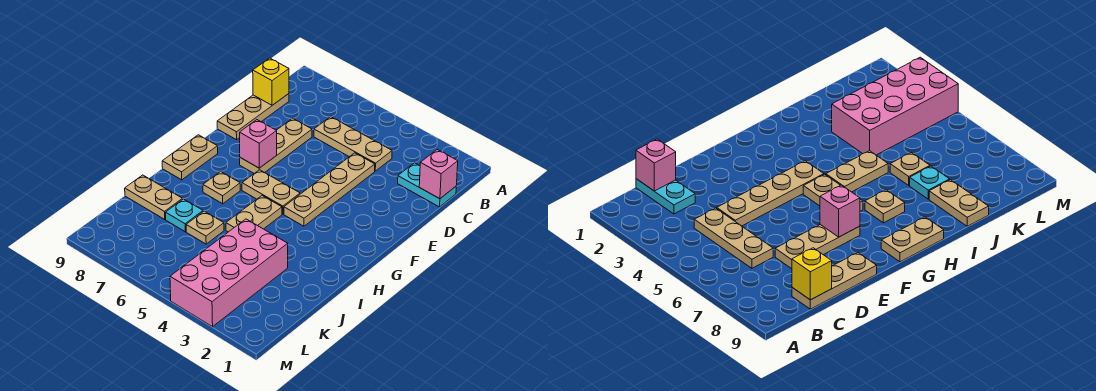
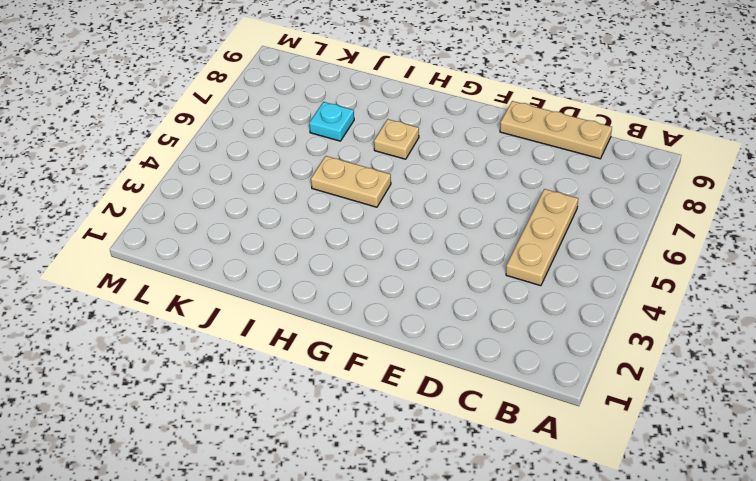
none -> cyan 1x2 plate [398,163,456,207]
none -> tan 1x4 plate [284,153,375,226]
none -> tan 1x3 plate [240,118,312,174]

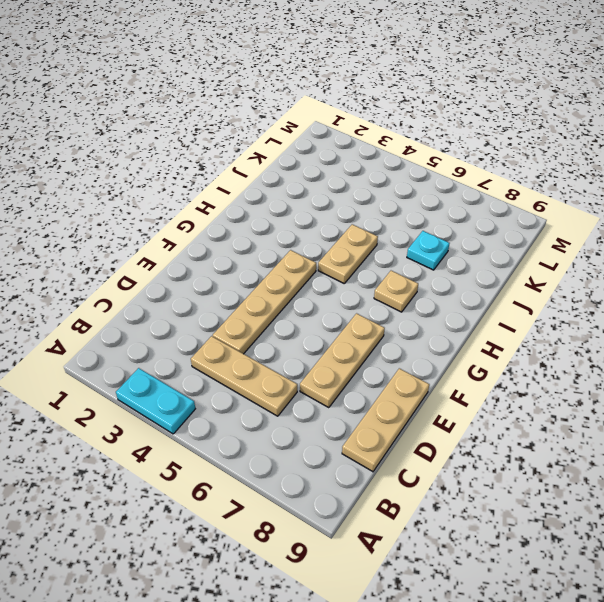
cyan 1x2 plate [116,368,195,434] -> cyan 1x2 plate moved to [398,163,456,207]
none -> tan 1x2 plate [242,170,300,214]
none -> tan 1x2 plate [162,135,218,180]
none -> pink 2x4 brick [170,219,288,327]

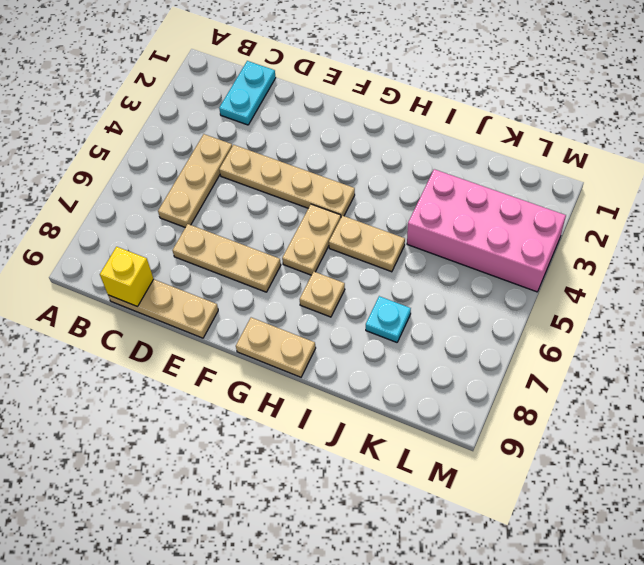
none -> tan 1x1 plate [186,211,224,244]
none -> tan 1x2 plate [125,175,182,219]
none -> pink 1x1 brick [419,150,458,199]

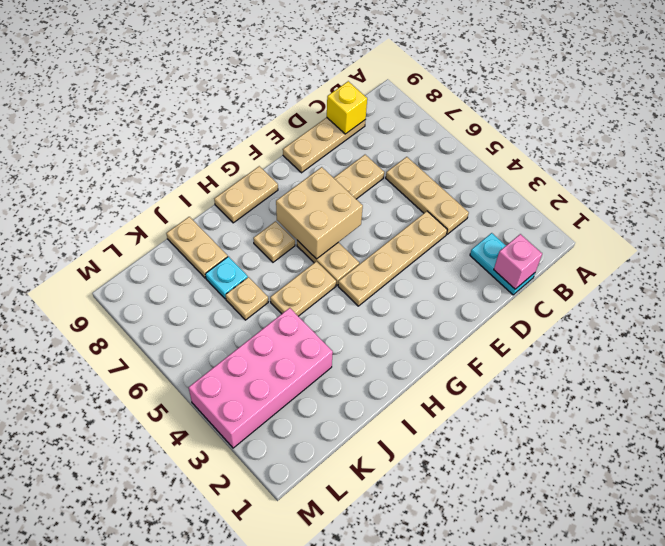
tan 2x2 brick [276,167,363,259] -> pink 1x1 brick [240,120,277,168]

